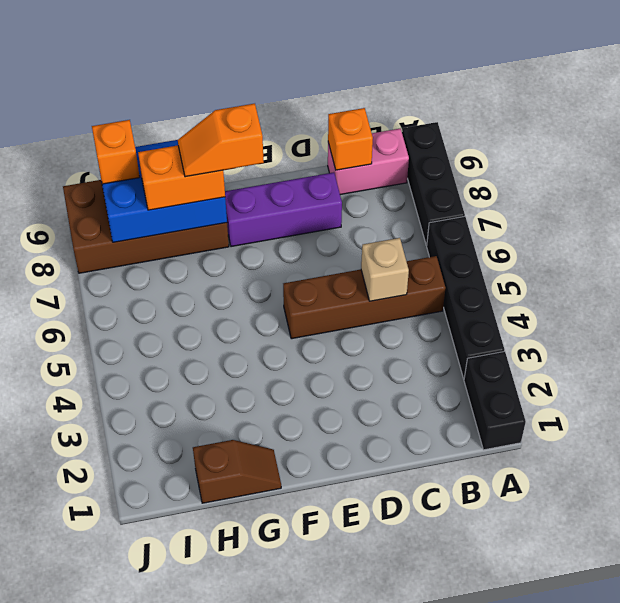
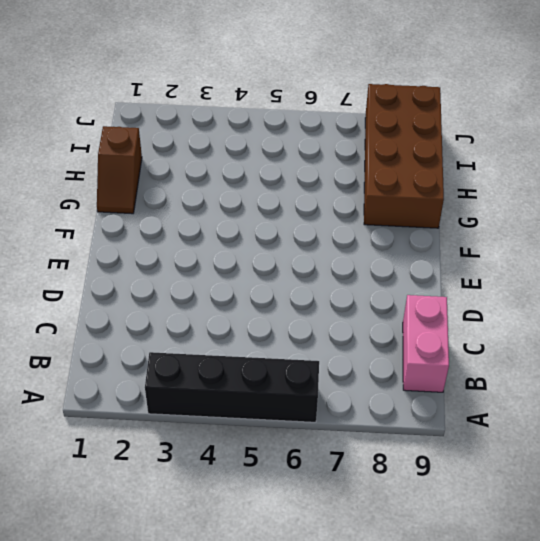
none -> black 1x2 brick [464,351,526,450]
none -> black 1x3 brick [402,122,465,245]
none -> brown 1x4 brick [283,256,446,339]

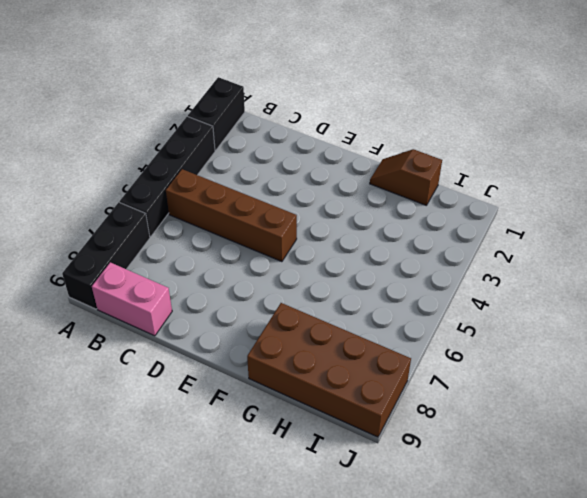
none -> purple 1x3 brick [225,172,342,247]
none -> tan 1x1 brick [361,238,409,301]
none -> orange 1x1 brick [328,108,373,170]

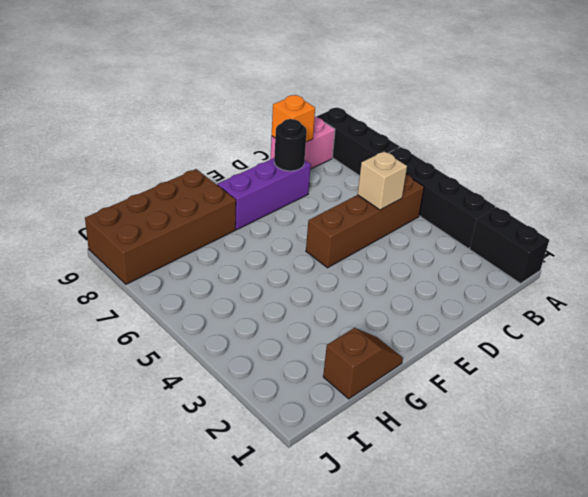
black 1x1 round brick [274,119,307,171] -> none
none -> blue 2x3 brick [102,140,227,242]
none -> orange 1x2 brick [138,145,225,210]
none -> orange 1x1 brick [92,120,140,184]

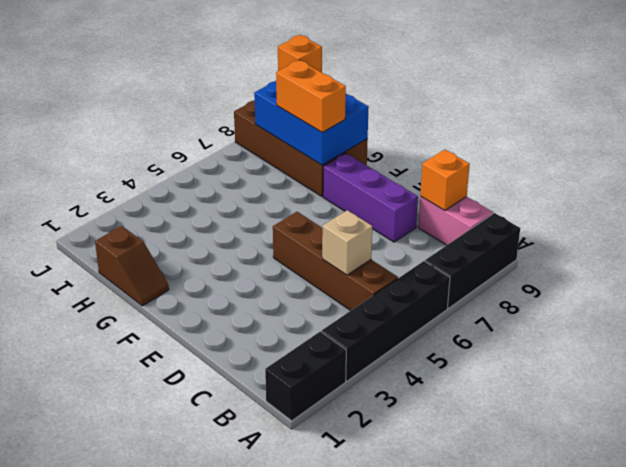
none -> orange 1x2 slope [178,104,264,177]

